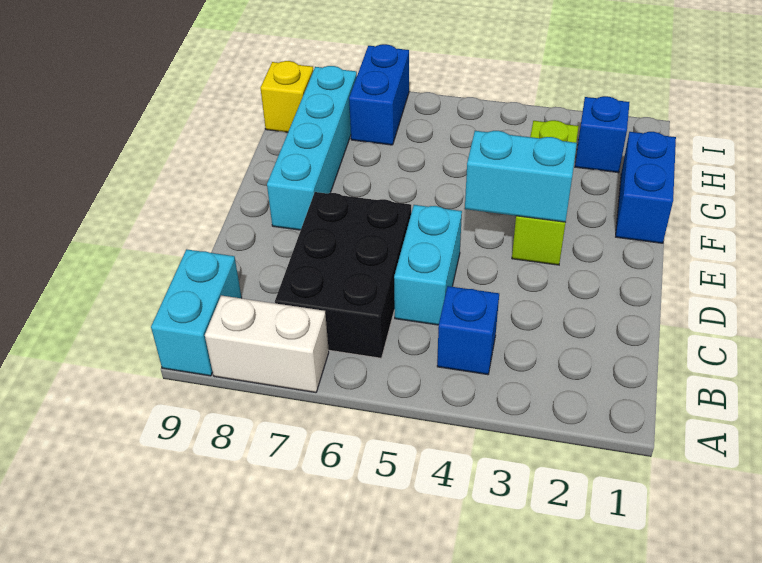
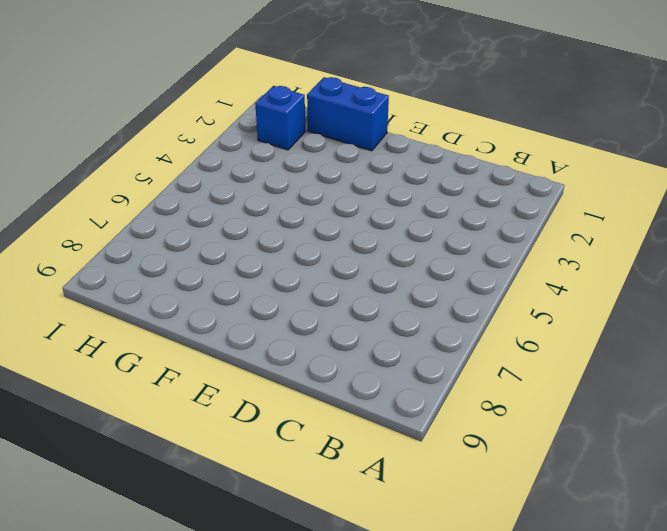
none -> white 1x2 brick [205,296,329,393]
none -> cyan 1x2 brick [151,249,242,376]
none -> blue 1x1 brick [437,286,499,375]

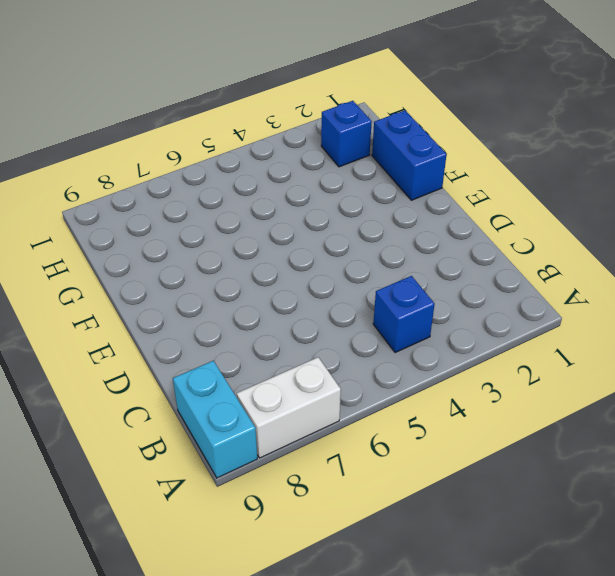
none -> black 2x3 brick [275,192,411,358]
none -> cyan 1x2 brick [394,205,462,325]
none -> lime 1x3 brick [512,120,579,265]

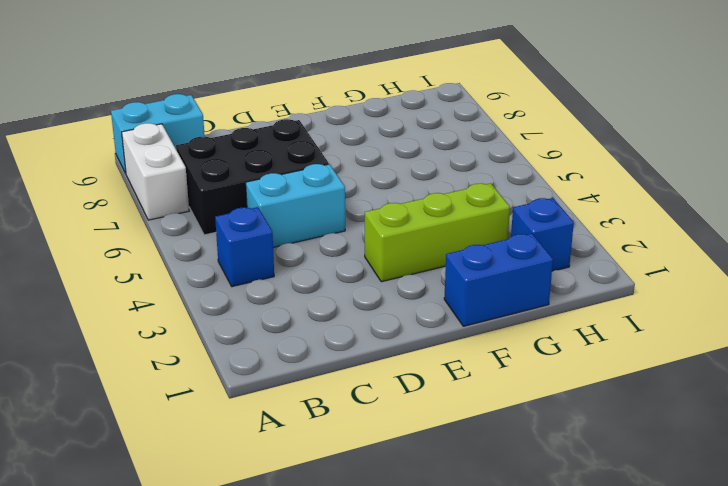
none -> cyan 1x4 brick [267,66,357,230]
none -> blue 1x2 brick [349,44,409,145]
none -> yellow 1x1 brick [261,61,313,132]

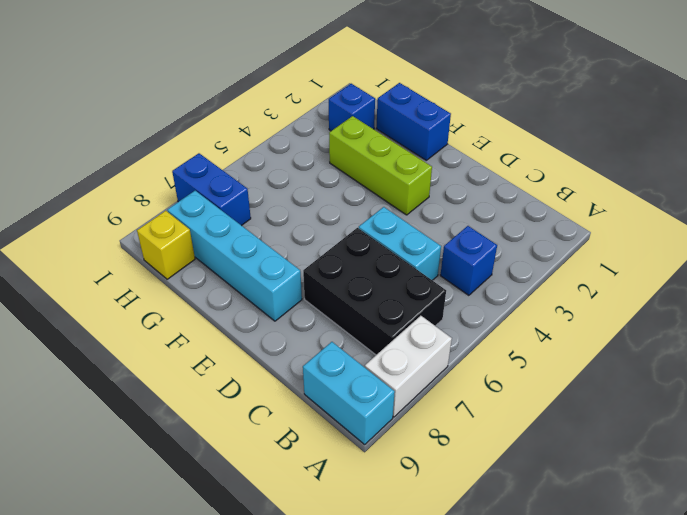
none -> cyan 1x2 brick [465,131,577,222]

